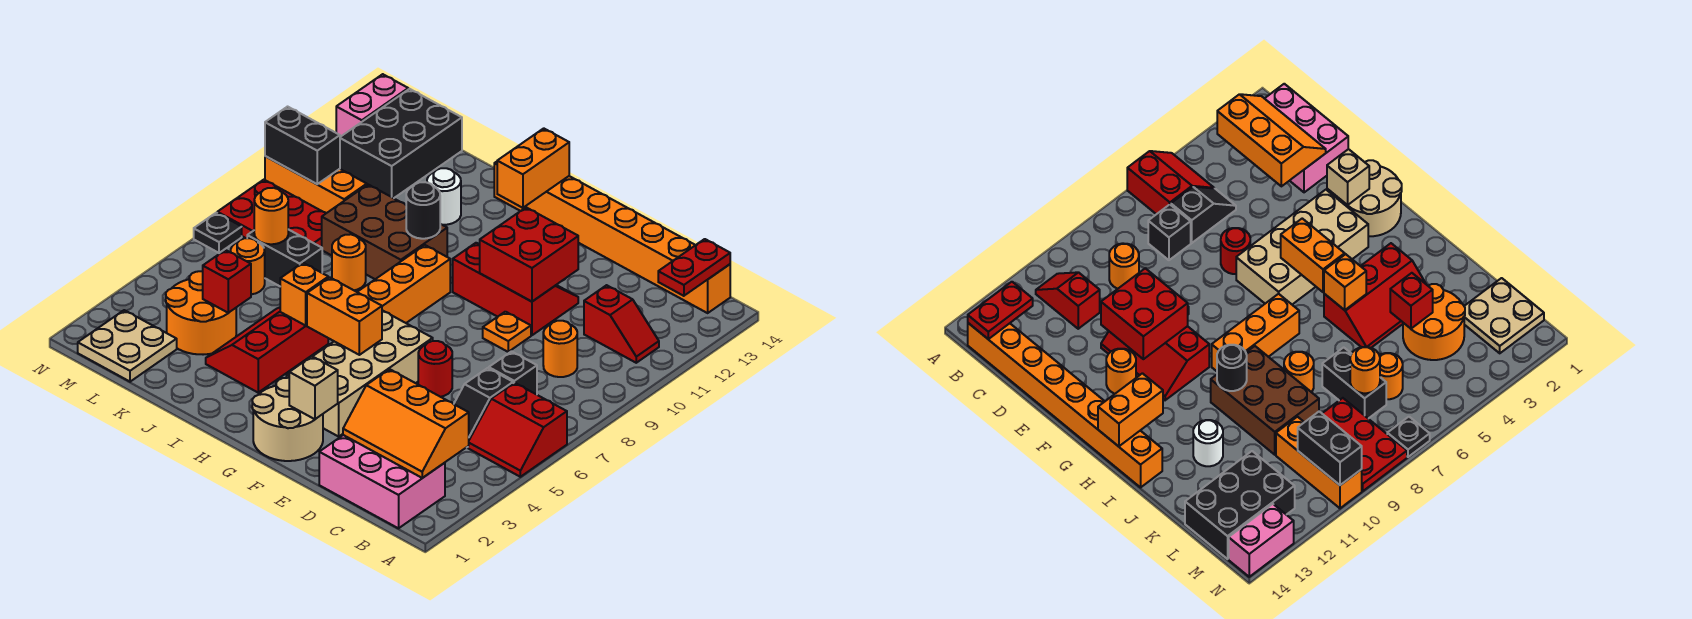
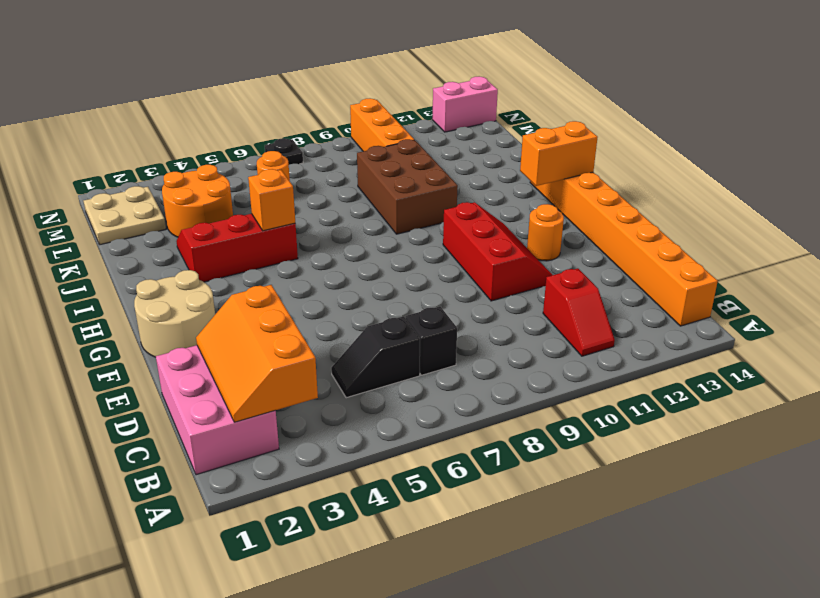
none -> red 2x2 slope [468,383,567,477]
none -> orange 1x1 round brick [543,321,577,377]
none -> red 1x1 round brick [418,341,452,397]
none -> orange 1x1 plate [483,312,531,352]

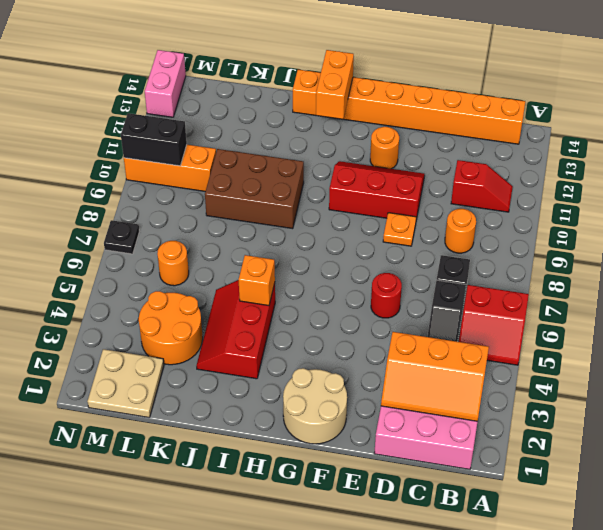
none -> tan 2x4 brick [286,310,433,436]
none -> orange 1x3 brick [358,245,450,323]
none -> orange 1x1 round brick [332,234,366,290]
none -> white 1x1 round brick [427,168,461,225]

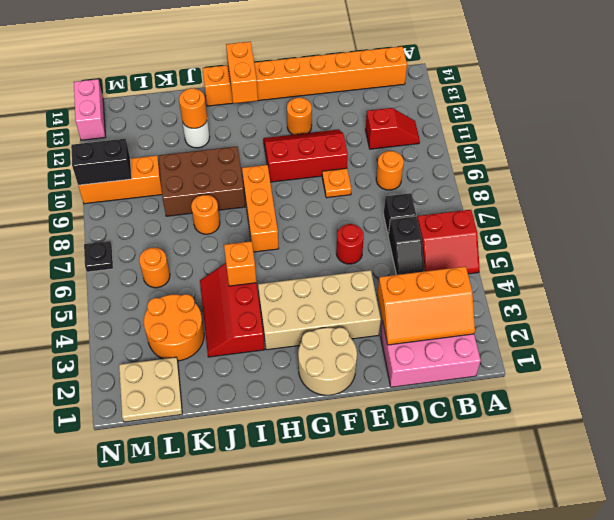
tan 2x4 brick [258,270,381,350] -> tan 2x4 brick turned to [286,310,433,436]
orange 1x1 round brick [179,88,207,128] -> orange 1x1 round brick moved to [254,188,288,244]
none -> black 1x2 brick [247,229,322,286]
none -> red 2x3 plate [217,180,326,247]
none -> black 2x3 brick [340,89,462,198]
none -> red 1x2 plate [658,239,730,296]

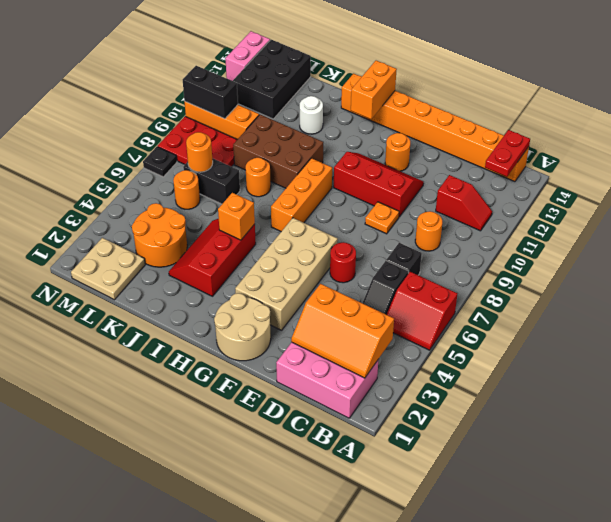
none -> red 2x2 brick [480,207,578,302]
none -> tan 1x1 brick [289,356,338,419]
none -> orange 1x2 brick [307,277,382,355]
none -> black 1x1 round brick [406,182,440,239]

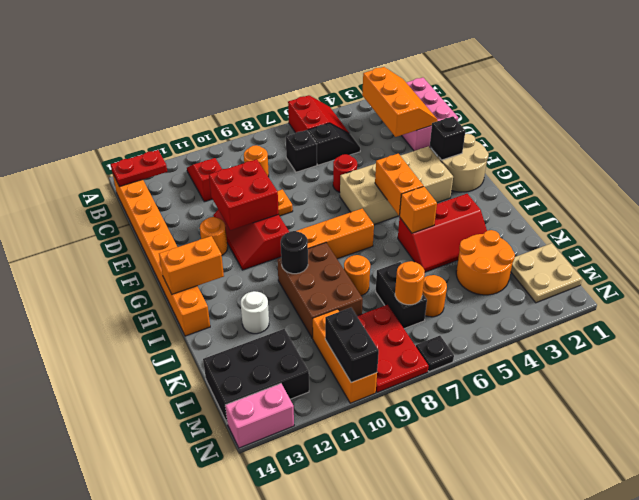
black 1x1 brick [430,116,465,160] -> tan 1x1 brick [289,356,338,419]
none -> red 1x1 brick [203,250,251,313]

